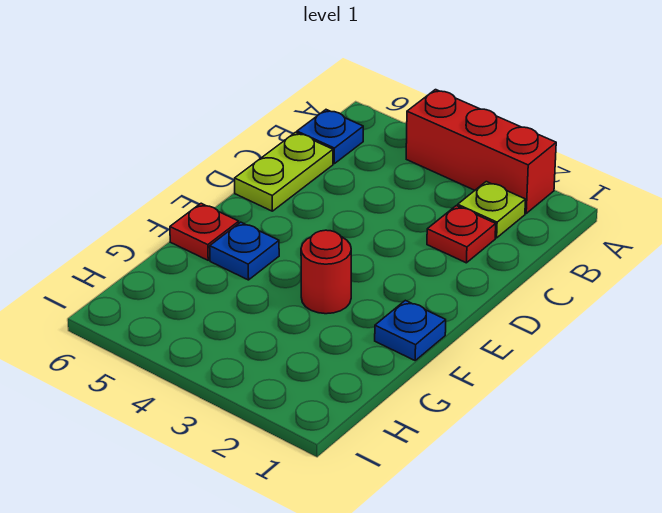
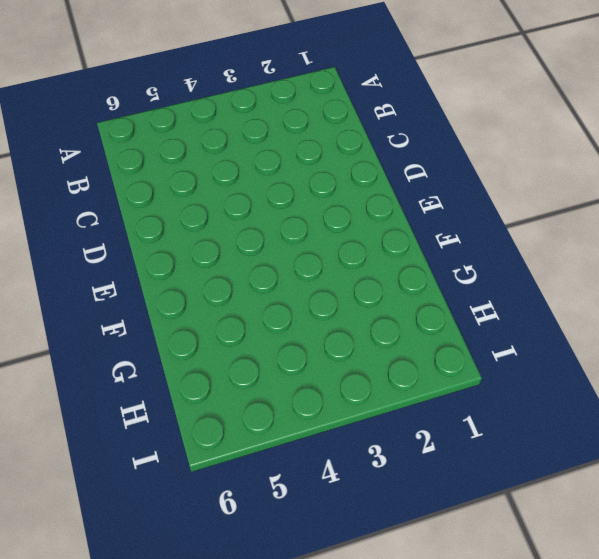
none -> red 1x3 brick [406,90,556,213]
none -> lime 1x1 plate [458,182,526,238]

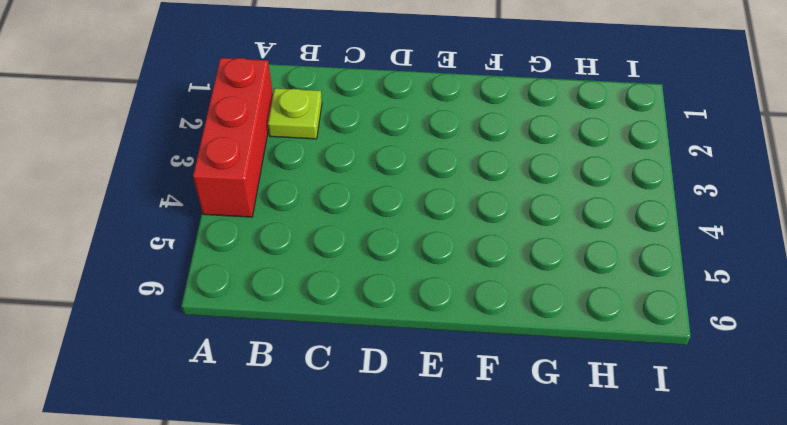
none -> blue 1x1 plate [297,110,363,164]
none -> red 1x1 plate [427,206,496,263]

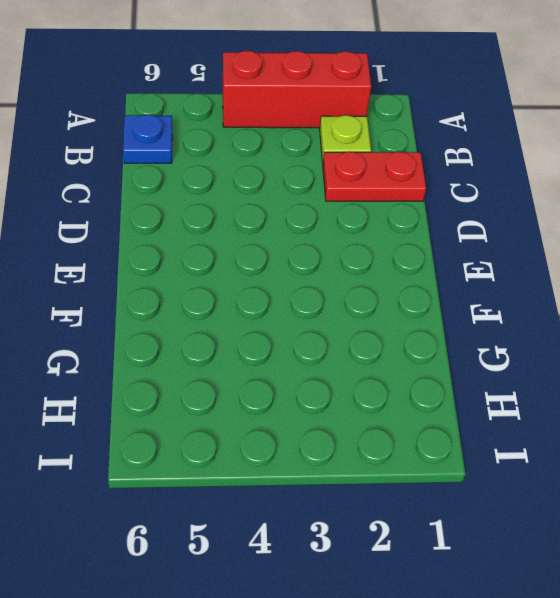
red 1x2 plate [323,152,426,201] -> red 1x1 plate [427,206,496,263]
none -> lime 1x2 plate [235,132,333,211]
none -> blue 1x1 plate [375,300,446,360]

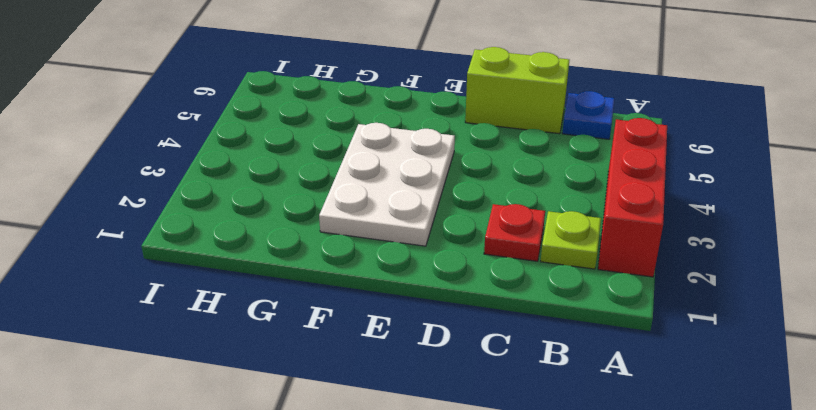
lime 1x2 brick [465,47,569,134] -> lime 1x2 plate [235,132,333,211]
white 2x3 plate [319,123,455,246] -> red 1x1 round brick [301,230,351,314]
none -> blue 1x1 plate [375,300,446,360]
none -> blue 1x1 plate [210,222,279,280]

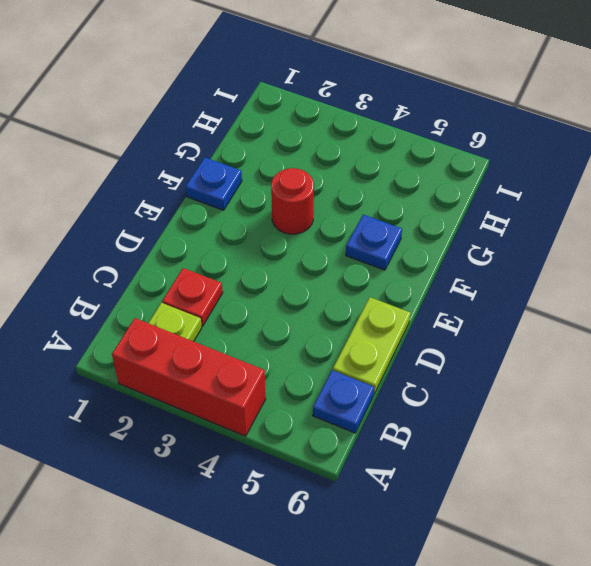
none -> red 1x1 plate [170,203,239,260]

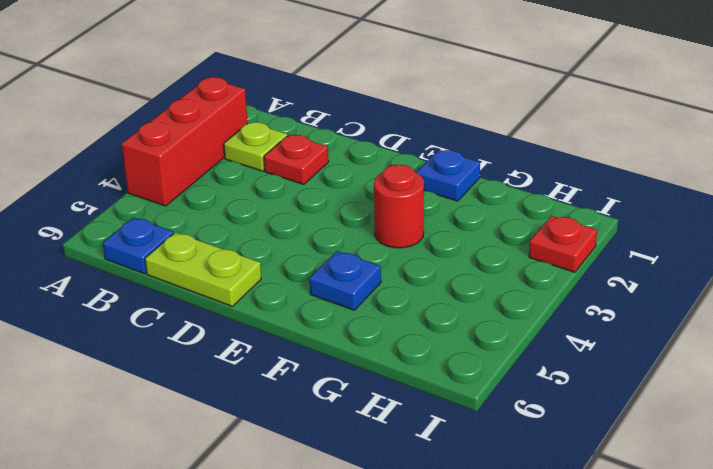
red 1x1 plate [529,216,597,272] -> red 1x1 plate moved to [170,203,239,260]

